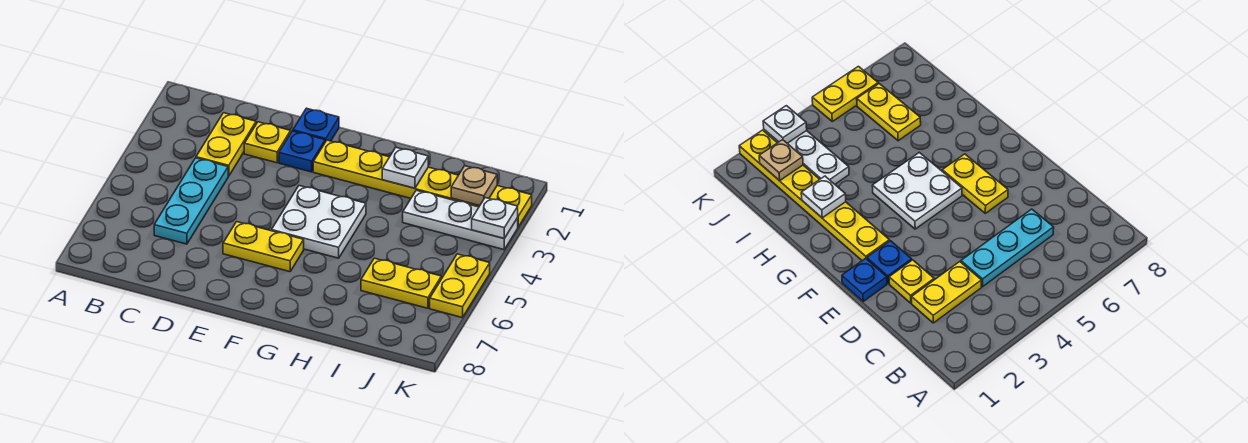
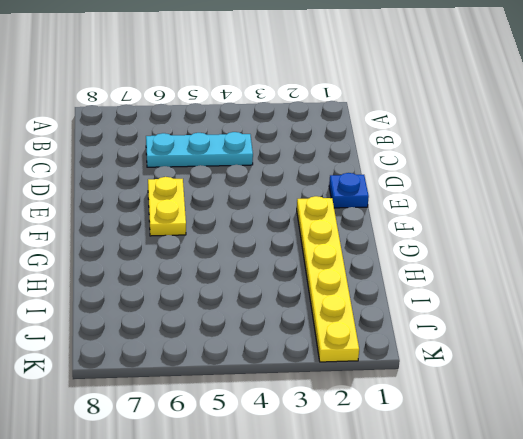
none -> yellow 1x2 plate [196,113,256,176]
none -> yellow 1x1 plate [244,122,291,163]
none -> blue 1x1 plate [279,131,325,172]

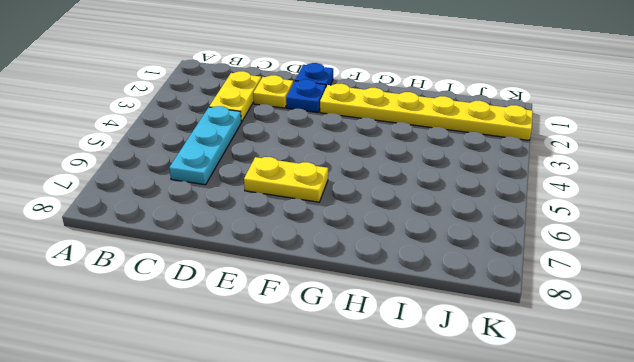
none -> white 2x2 plate [271,186,366,258]
none -> white 1x3 plate [403,190,518,250]
none -> yellow 1x2 plate [361,258,441,308]

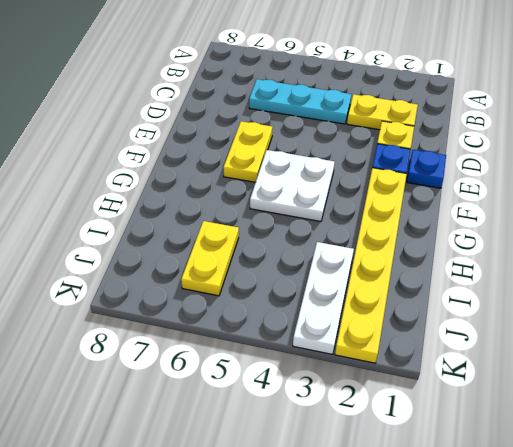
none -> yellow 1x2 plate [430,254,490,318]
none -> white 1x1 plate [382,147,428,188]
none -> tan 1x1 plate [451,166,497,206]

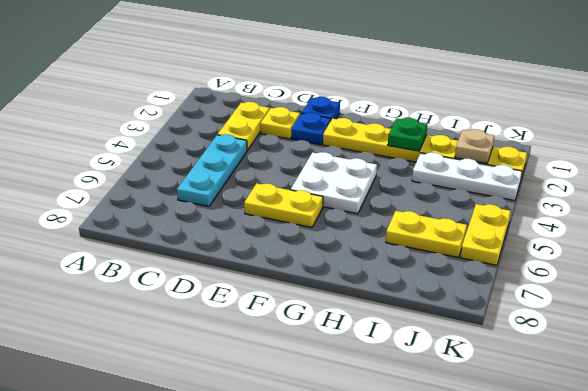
green 1x1 plate [388,118,427,151] -> white 1x1 plate [382,147,428,188]
none -> white 1x1 plate [472,198,518,238]

